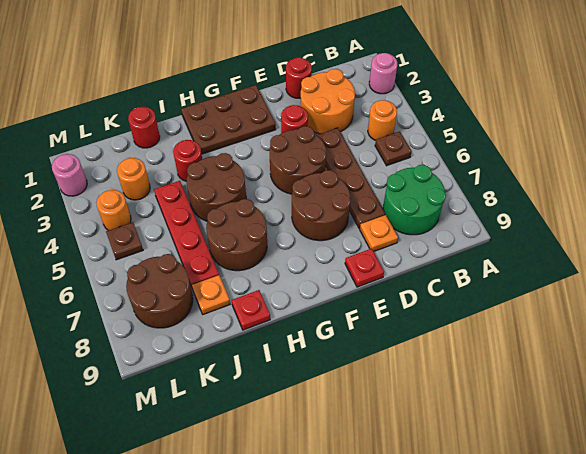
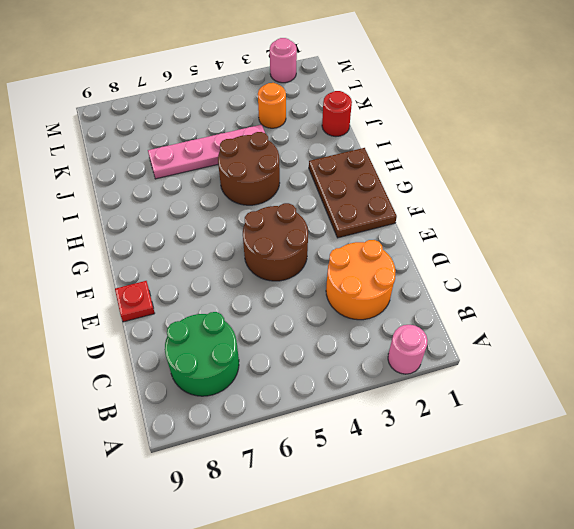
pink 1x4 plate [148,125,265,179] -> red 1x4 plate [154,181,219,286]
none -> orange 1x1 round brick [368,100,397,140]
none -> brown 1x1 plate [375,131,412,166]
none -> red 1x1 round brick [286,57,312,98]

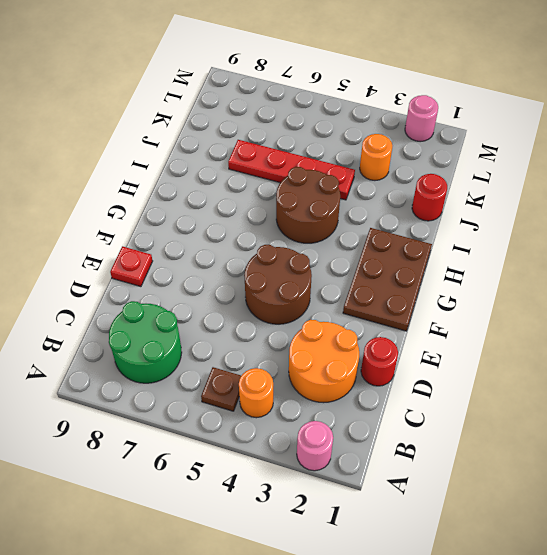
none -> brown 1x4 plate [317,128,385,229]
none -> orange 1x1 plate [360,215,398,252]
none -> red 1x1 round brick [281,105,308,133]

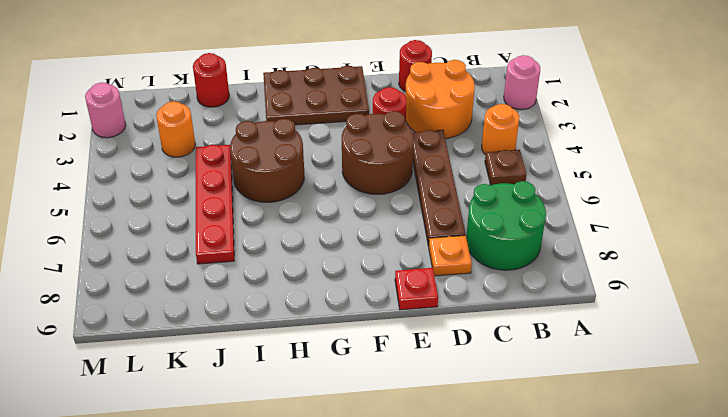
none -> brown 2x2 round brick [292,170,350,241]
none -> brown 2x2 round brick [206,199,267,271]
none -> red 1x1 round brick [173,140,202,181]

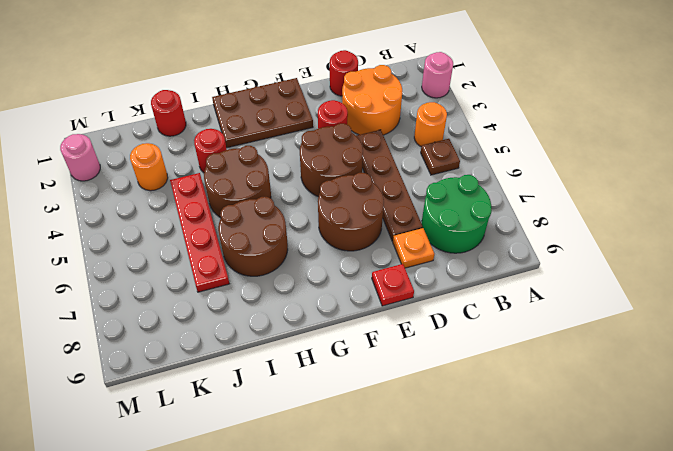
none -> red 1x1 plate [232,290,270,330]
none -> orange 1x1 plate [192,275,230,314]
none -> brown 2x2 round brick [126,254,193,328]

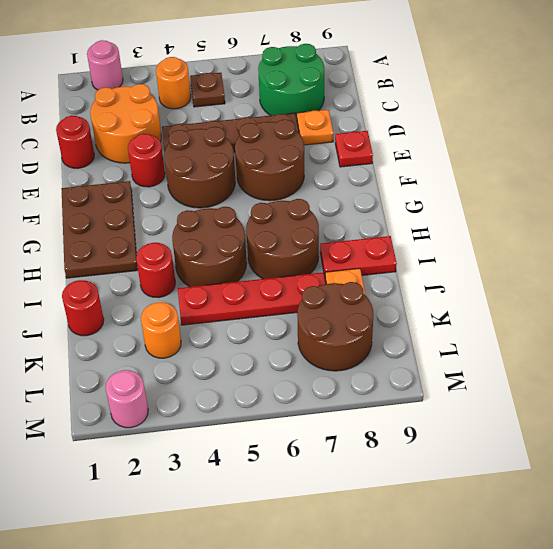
red 1x2 plate [320,236,397,277] -> red 1x1 plate [232,290,270,330]
none -> orange 1x1 round brick [96,190,131,231]
none -> brown 1x1 plate [106,222,143,260]

